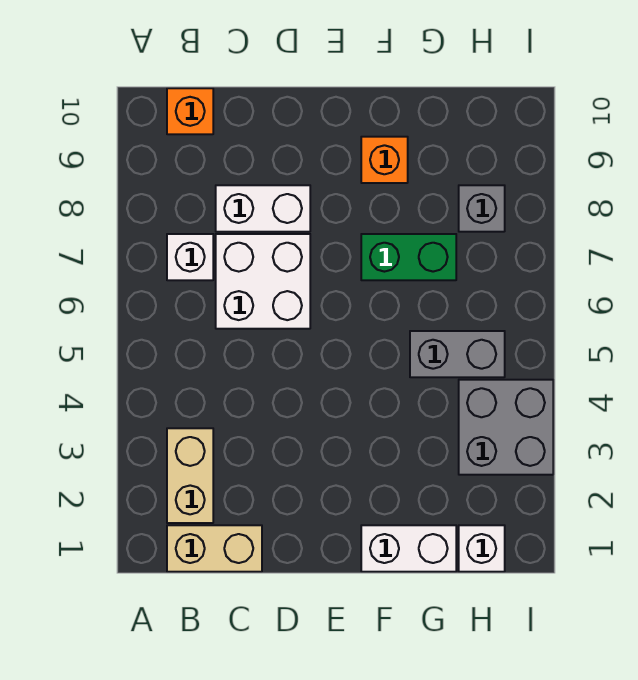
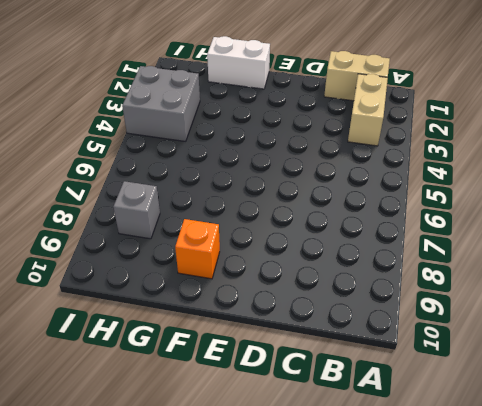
none -> white 1x1 brick [167,234,213,280]
none -> orange 1x1 brick [167,88,213,134]
none -> white 2x2 brick [216,234,310,329]

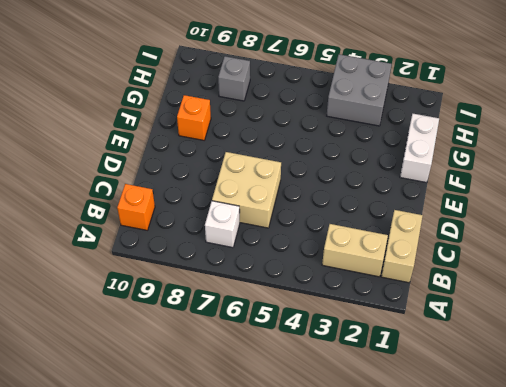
tan 2x2 brick [212,152,281,228] -> white 2x2 brick [216,234,310,329]
none -> white 1x2 brick [216,185,310,232]
none -> green 1x2 brick [361,234,456,280]
none -> grey 1x2 brick [410,331,505,377]

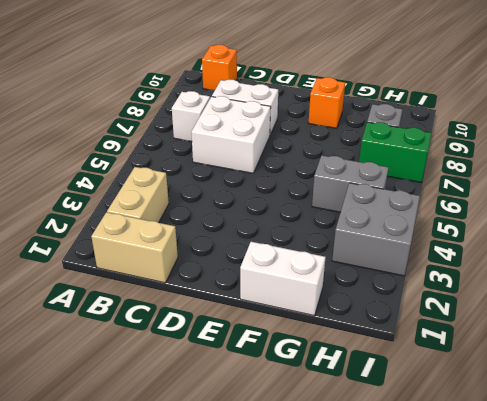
green 1x2 brick [359,122,431,183] -> green 1x2 brick moved to [361,234,456,280]
none -> white 1x1 brick [459,525,505,572]

